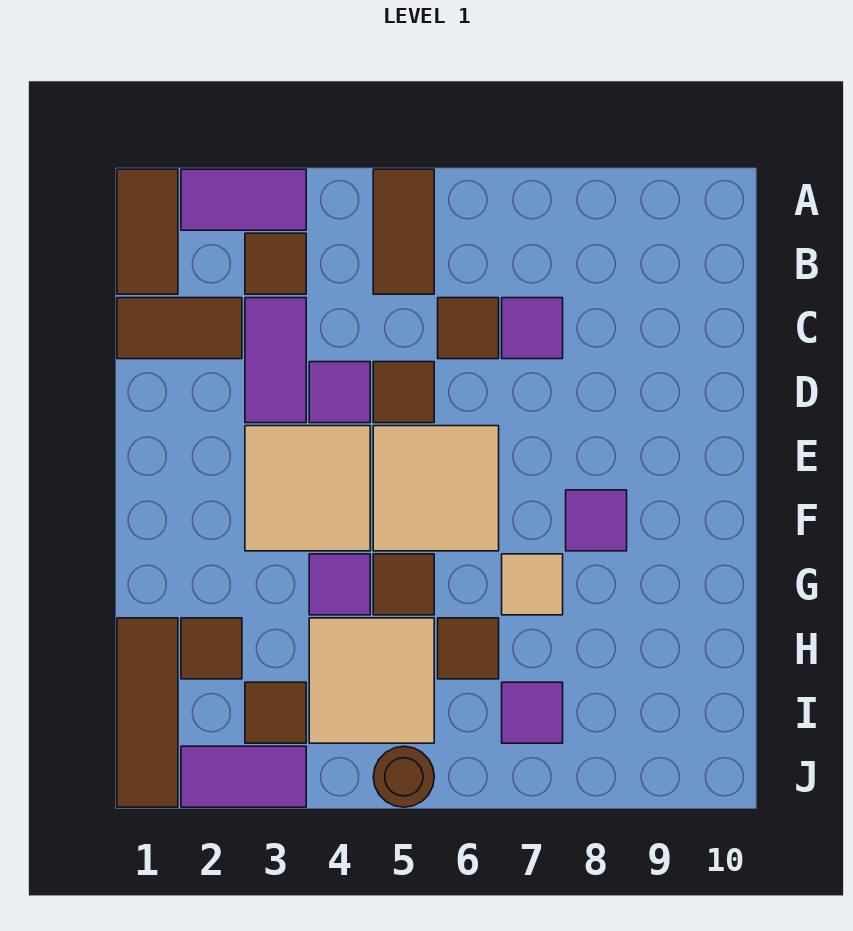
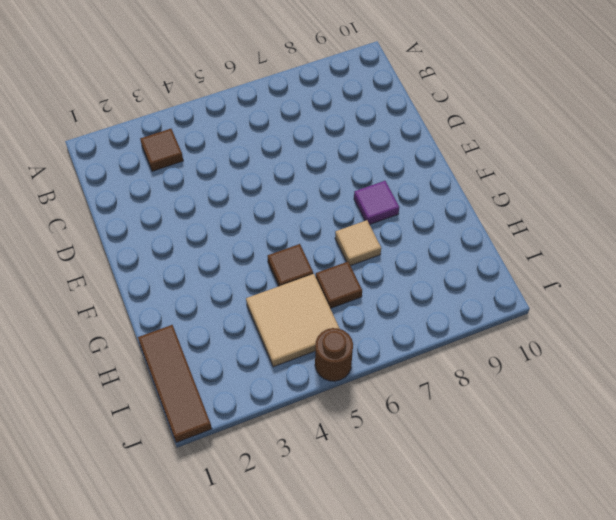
none -> brown 1x2 tile [117,169,178,294]
none -> purple 1x2 tile [181,169,306,230]
none -> brown 1x2 tile [373,169,434,294]

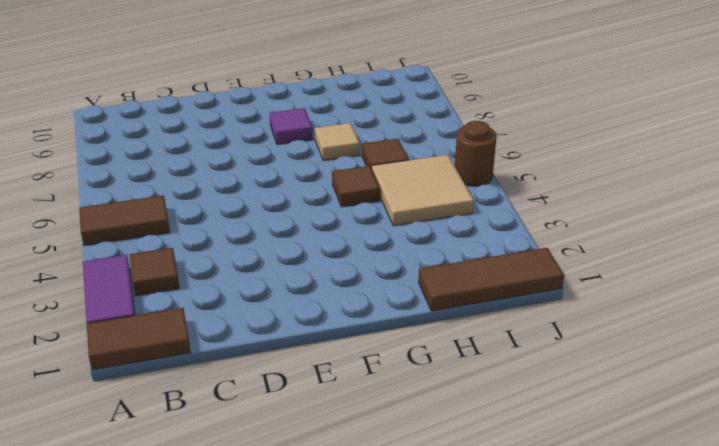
none -> brown 1x2 tile [117,298,242,359]
none -> purple 1x2 tile [245,298,306,423]
none -> brown 1x1 tile [438,298,499,359]

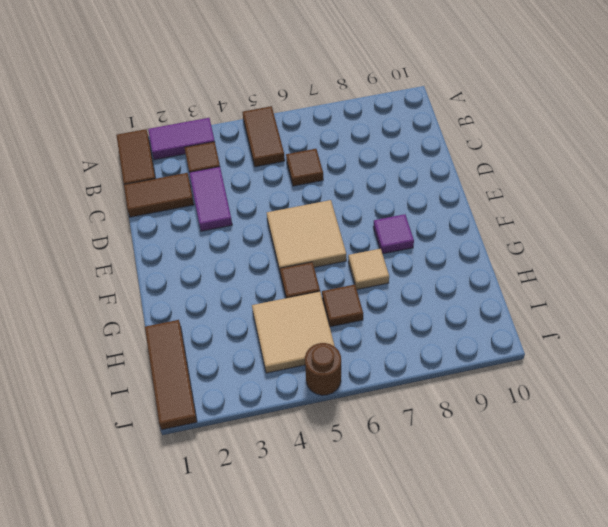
none -> purple 1x1 tile [502,298,563,359]
none -> purple 1x1 tile [309,362,370,423]
none -> brown 1x1 tile [373,362,434,423]

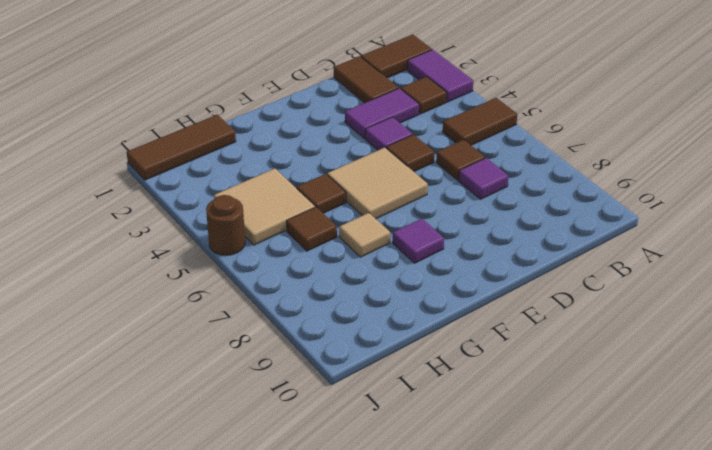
none -> tan 2x2 tile [245,426,370,551]
none -> purple 1x1 tile [309,554,370,615]
none -> brown 1x1 tile [181,618,242,679]

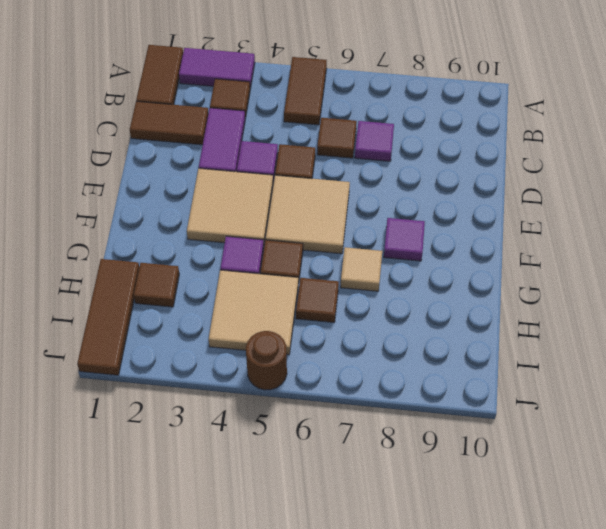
none -> brown 1x1 tile [245,682,306,743]
none -> purple 1x1 tile [502,682,563,743]
none -> purple 1x2 tile [181,746,306,807]

